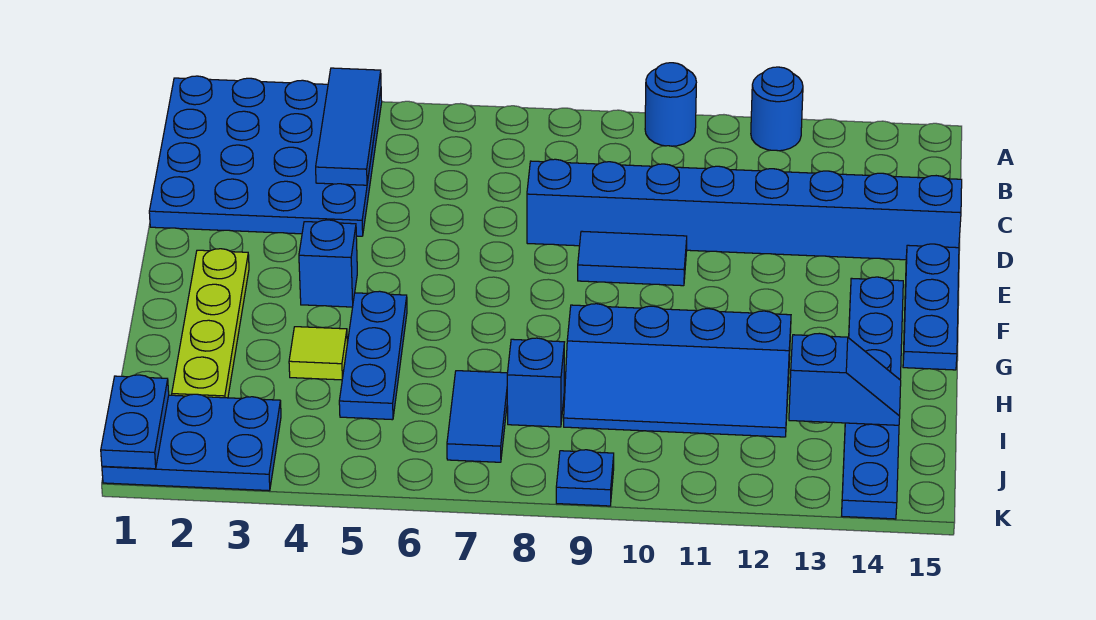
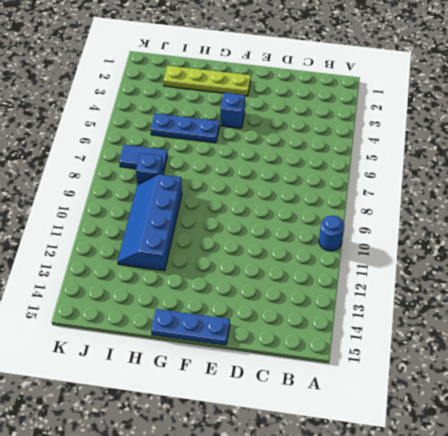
none -> blue 4x4 plate [149,76,382,236]
none -> blue 1x1 round brick [751,67,803,151]
none -> blue 1x8 brick [527,159,962,260]

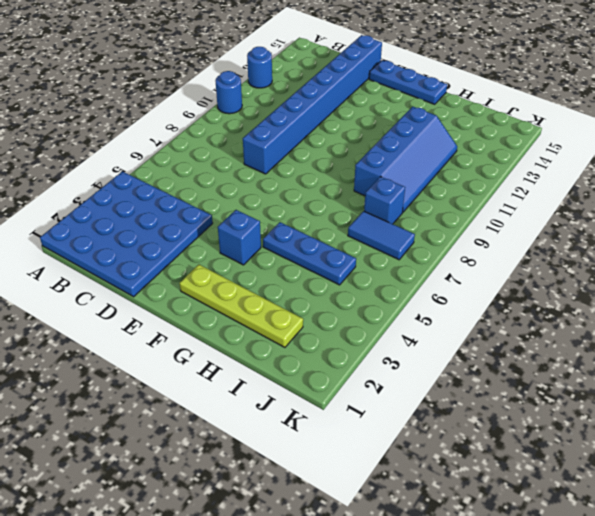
none -> blue 1x2 tile [578,231,687,286]
none -> blue 1x6 plate [842,277,903,519]
none -> lime 1x1 tile [289,327,347,380]

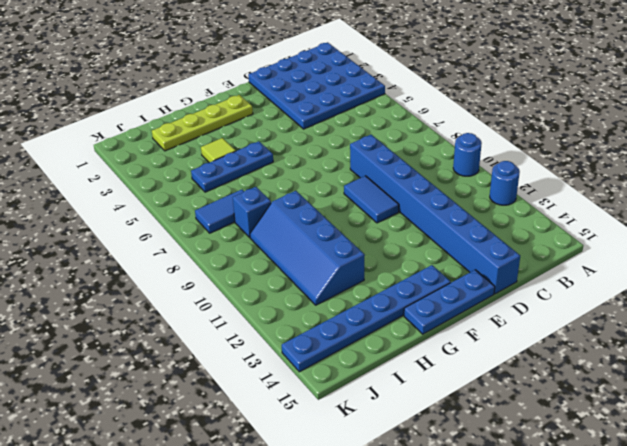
none -> blue 1x1 brick [299,220,357,307]
none -> blue 2x3 plate [102,394,281,491]
none -> blue 1x1 plate [556,450,614,506]

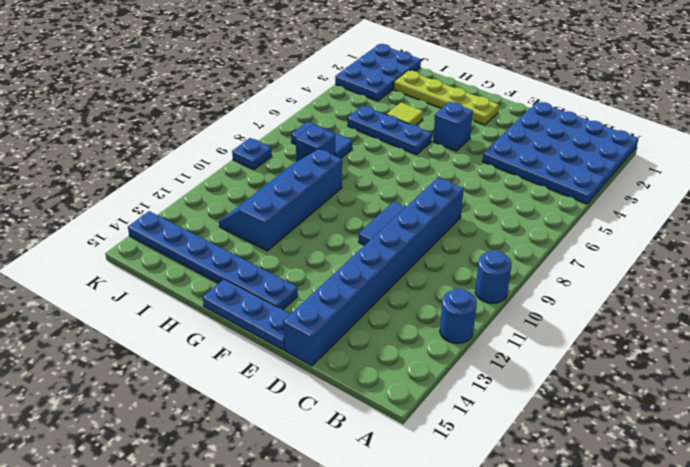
none -> blue 1x3 tile [316,68,381,185]
none -> blue 1x2 slope [789,333,901,425]
none -> blue 1x2 plate [101,375,169,469]

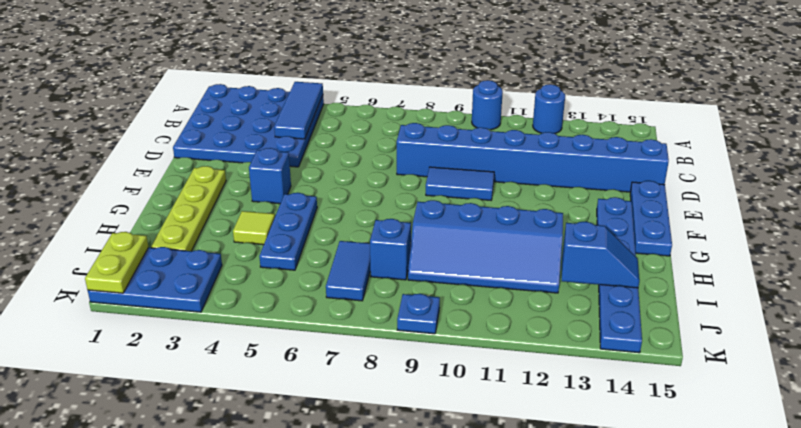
lime 1x2 plate [85,232,149,293] -> blue 1x2 plate [101,375,169,469]

